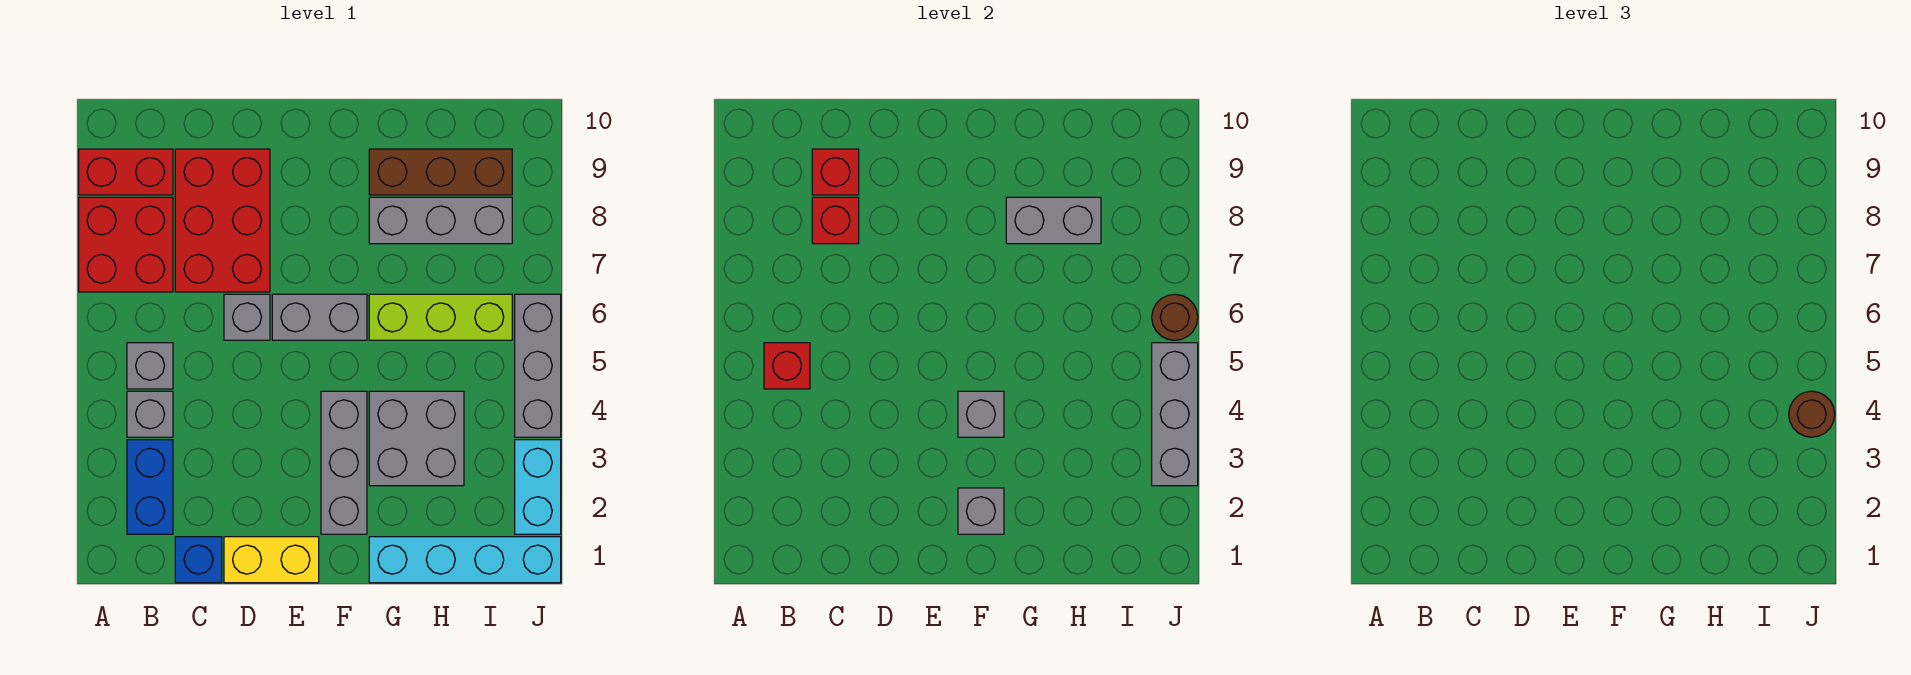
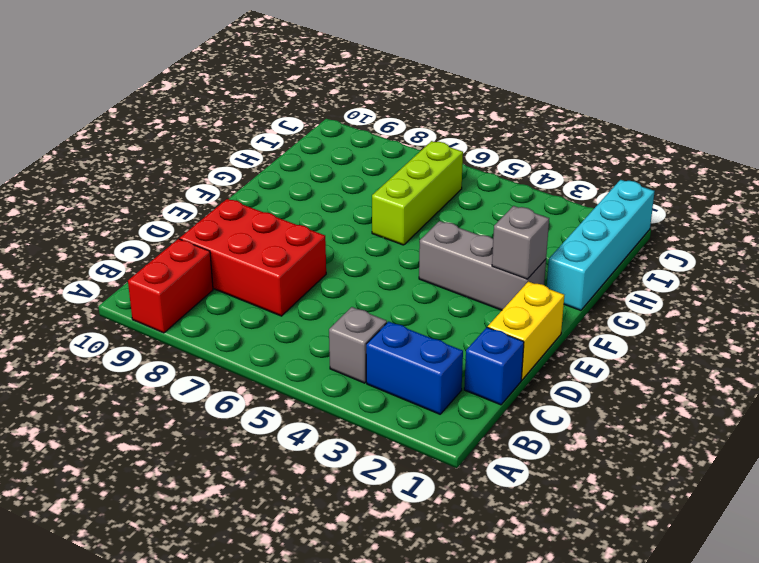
none -> red 2x2 brick [79,197,173,292]
none -> grey 1x1 brick [127,343,173,389]
none -> grey 1x1 brick [224,294,270,340]

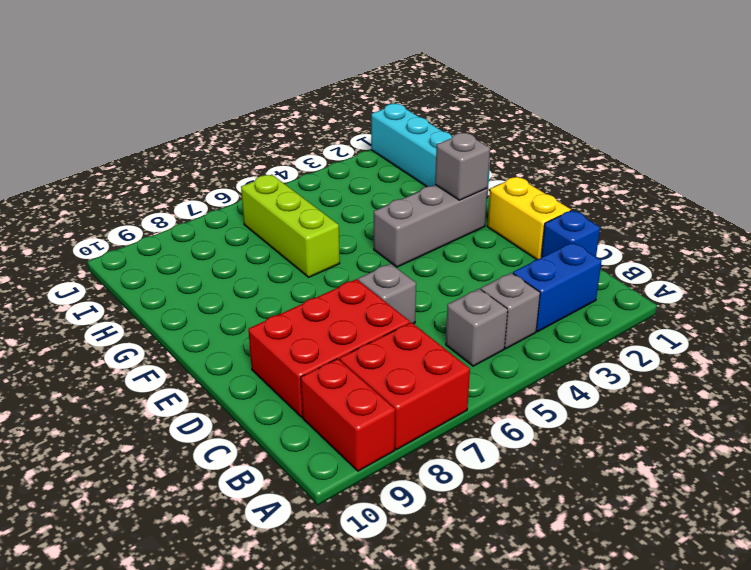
none -> grey 1x2 brick [272,294,367,340]
none -> grey 2x2 brick [369,391,464,486]
none -> grey 1x3 brick [369,197,512,244]

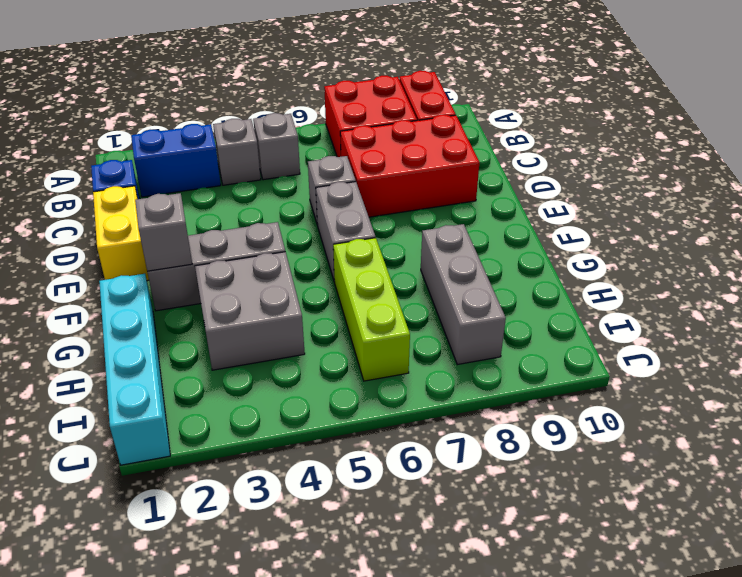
none -> brown 1x3 brick [369,149,512,195]
none -> cyan 1x2 brick [515,440,561,534]
none -> grey 1x3 brick [515,294,561,437]

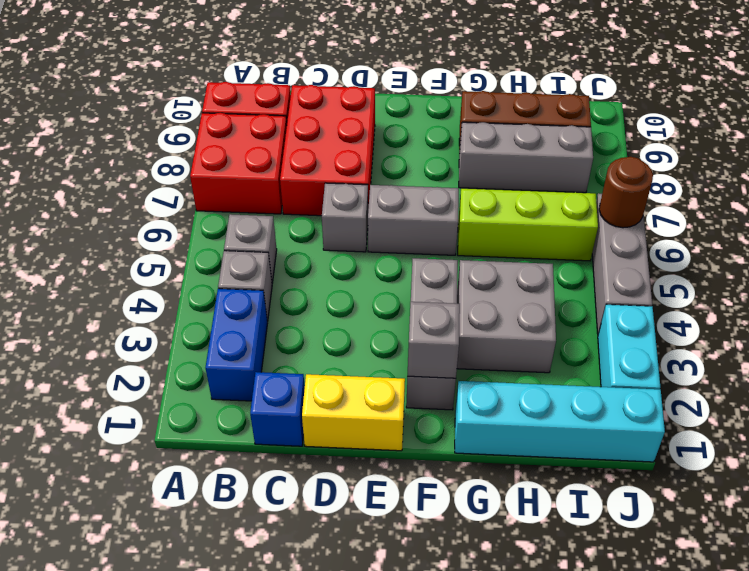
none -> red 1x1 brick [764,343,810,389]
none -> red 1x1 brick [812,197,859,244]
none -> red 1x1 brick [812,149,859,195]

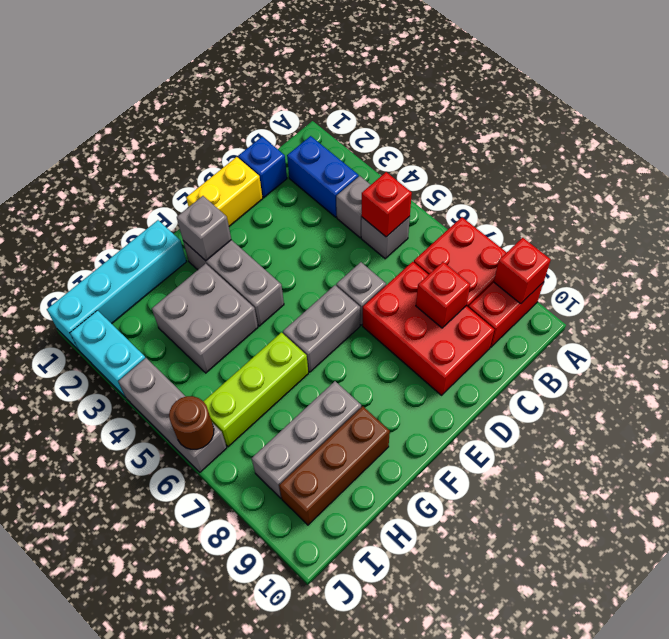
red 1x1 brick [494,238,551,304] -> red 1x1 brick moved to [812,149,859,195]
none -> grey 1x1 brick [958,391,1004,437]
none -> grey 1x2 brick [1006,197,1101,244]
none -> grey 1x3 brick [1152,343,1198,486]

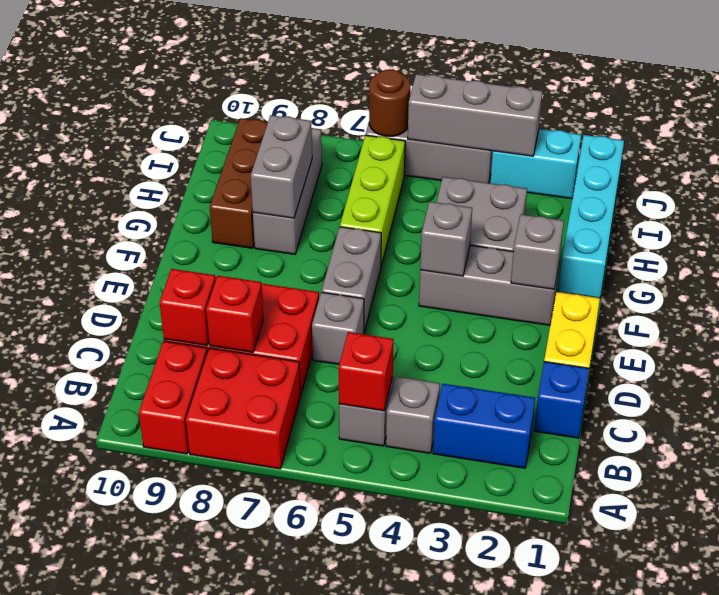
none -> brown 1x1 round brick [1789,391,1835,437]

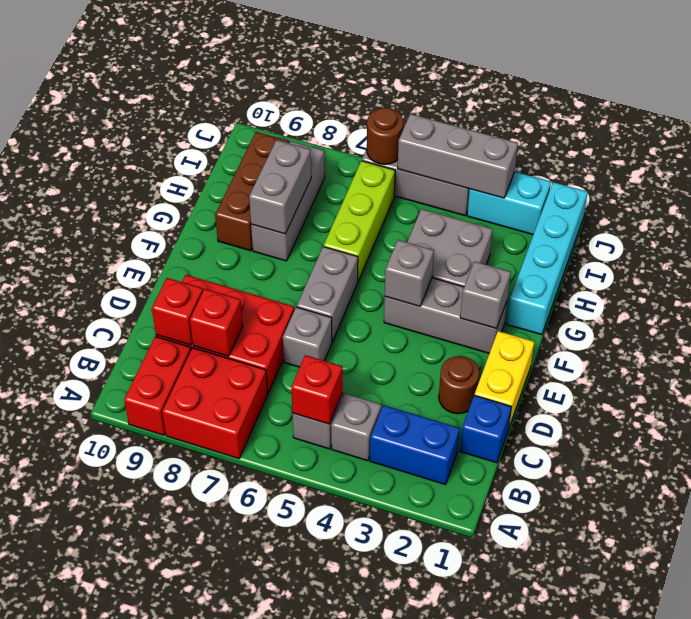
brown 1x1 round brick [439,356,479,414] -> brown 1x1 round brick moved to [1789,391,1835,437]

